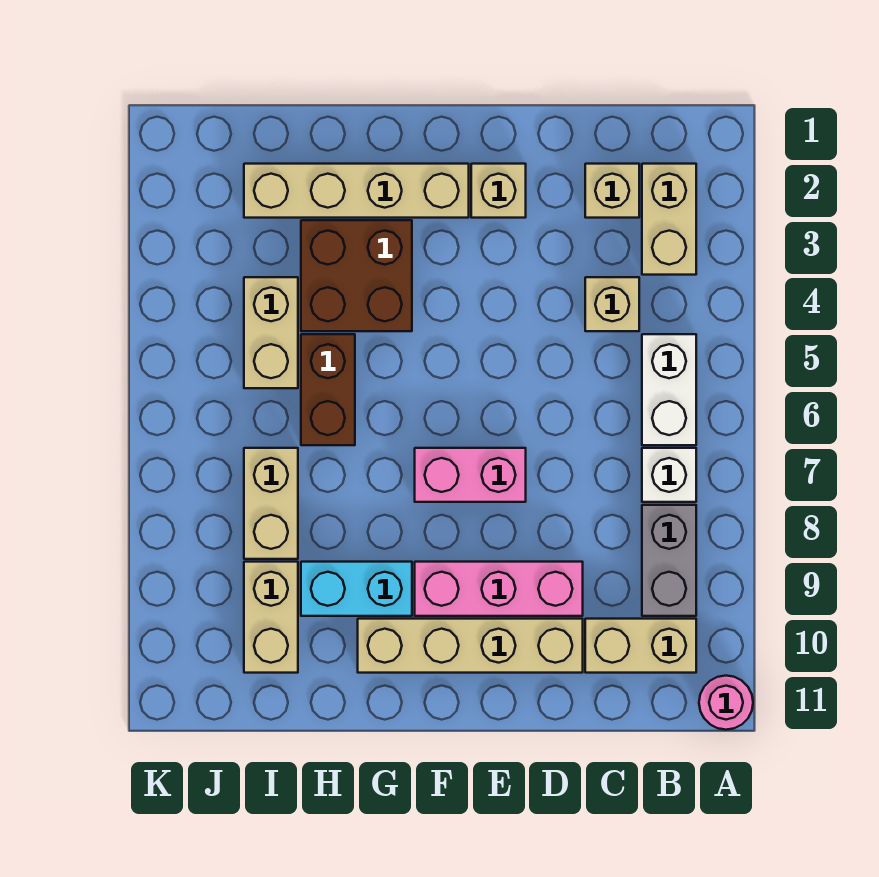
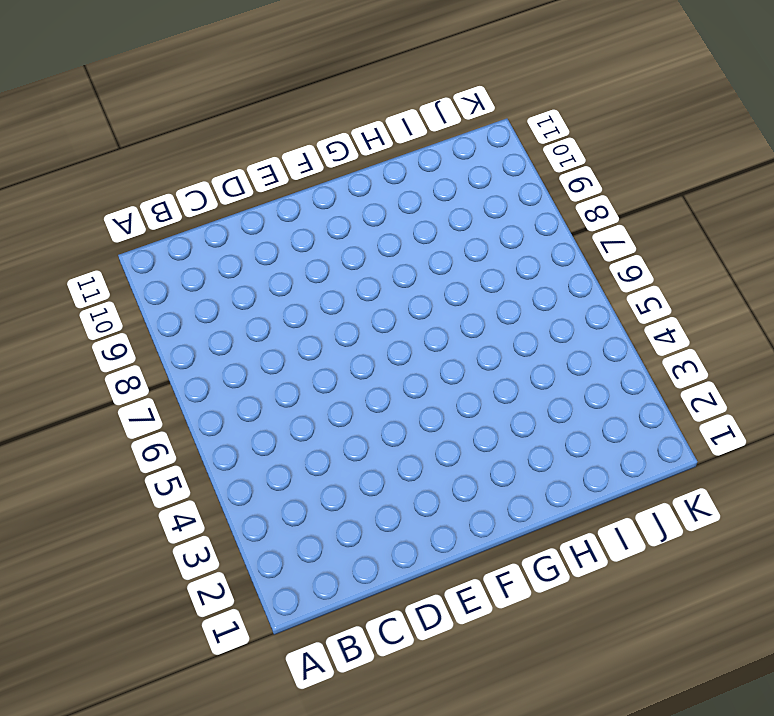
none -> pink 1x1 round brick [699,676,753,730]
none -> tan 1x2 brick [642,164,696,275]
none -> white 1x2 brick [642,334,696,445]

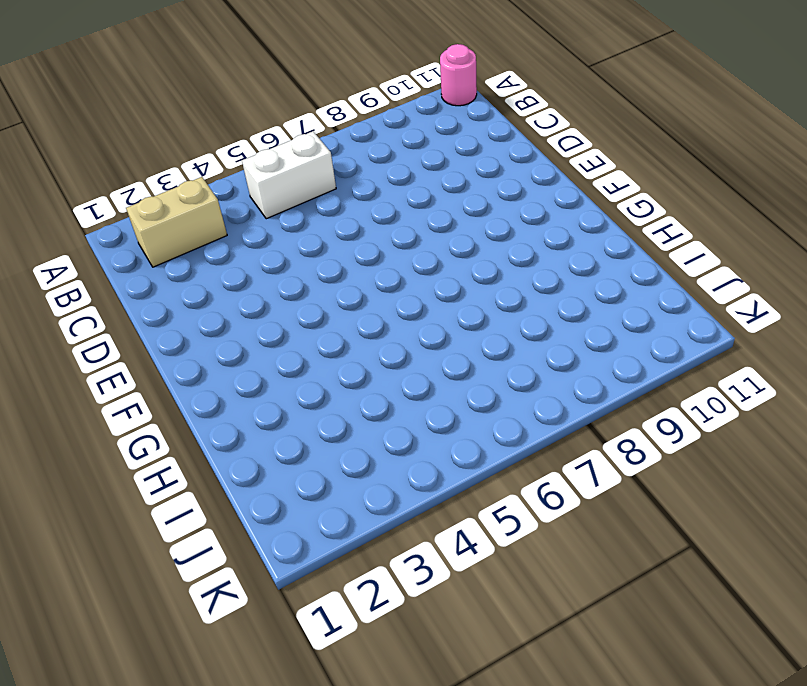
none -> white 1x1 brick [642,448,696,502]
none -> grey 1x2 brick [642,505,696,616]
none -> tan 1x2 brick [585,619,696,673]

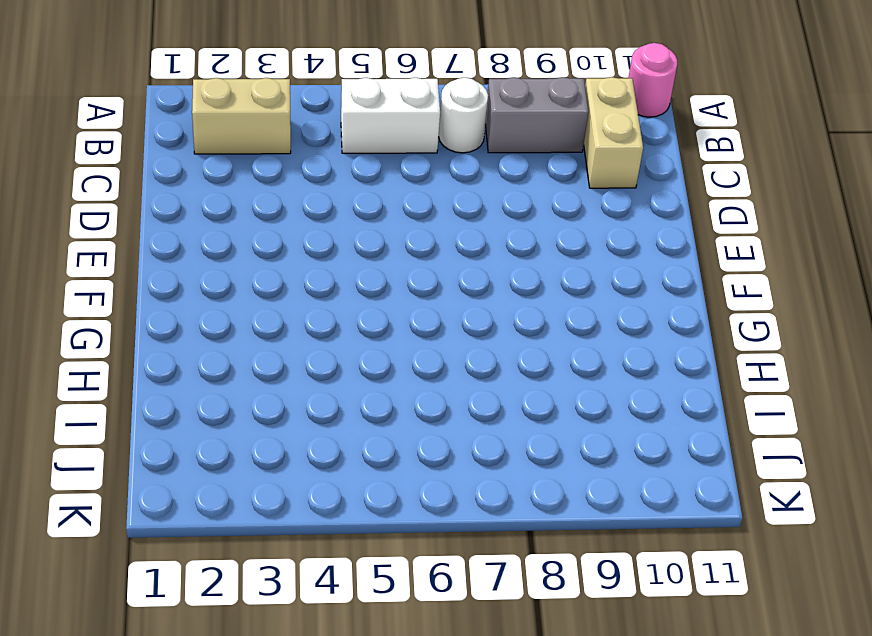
white 1x1 round brick [438,77,488,153] -> white 1x1 brick [642,448,696,502]
none -> tan 1x1 brick [585,164,639,218]
none -> tan 1x1 brick [585,277,639,331]
none -> pink 1x3 brick [415,562,583,616]

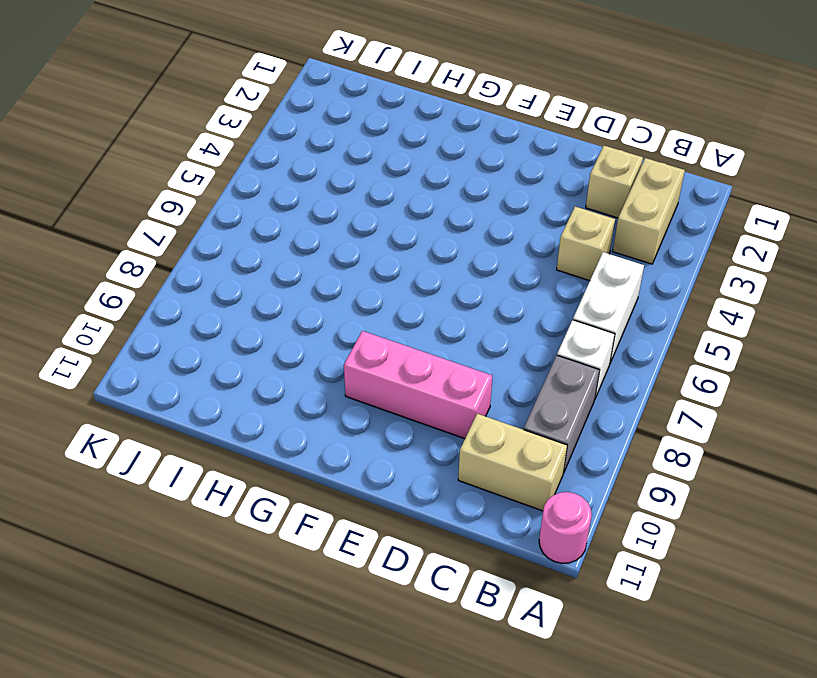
none -> tan 1x4 brick [358,619,583,673]
none -> tan 1x1 brick [471,164,526,218]
none -> pink 1x2 brick [415,448,526,502]

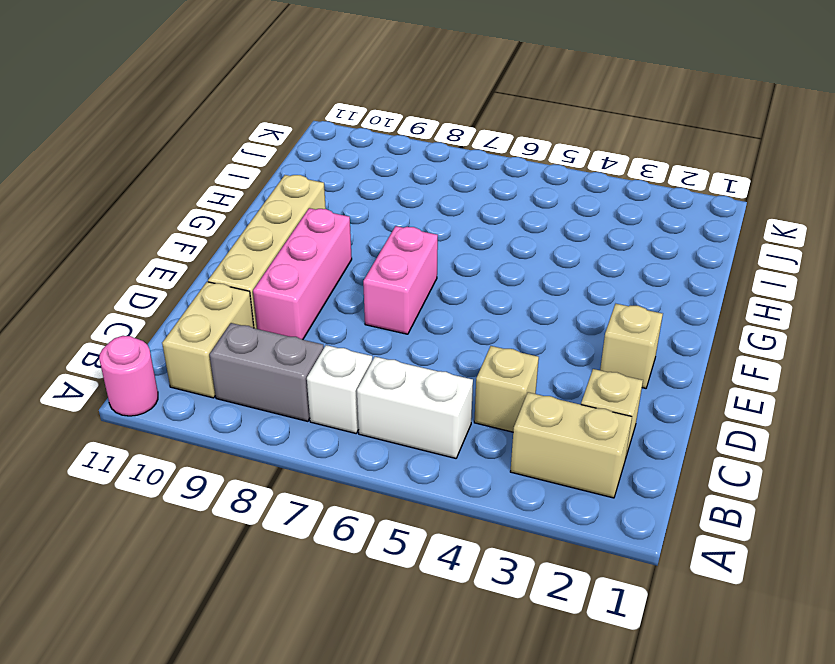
none -> tan 1x4 brick [244,164,469,218]
none -> brown 2x2 brick [301,220,412,331]
none -> cyan 1x2 brick [301,562,412,616]

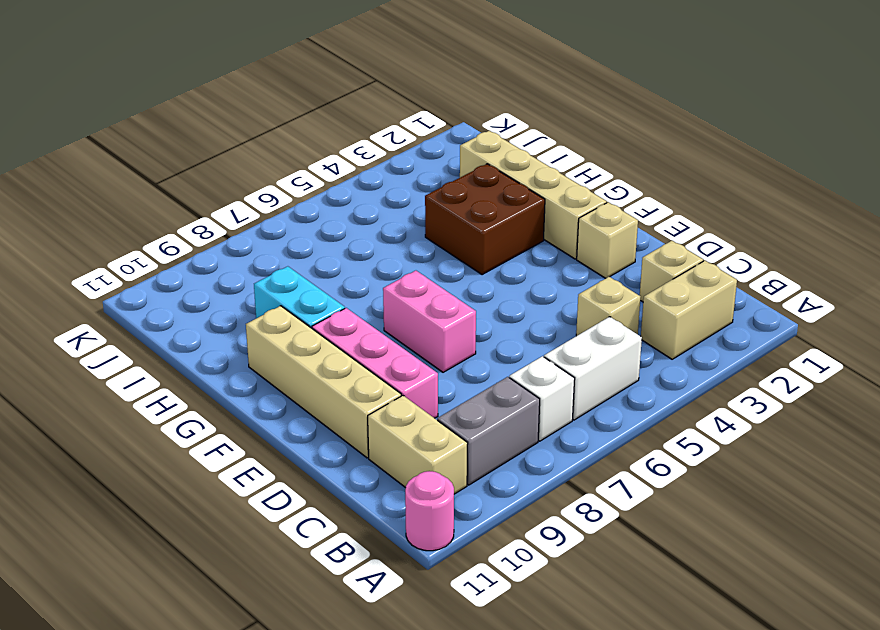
none -> brown 1x2 brick [301,334,355,445]
none -> tan 1x2 brick [244,277,298,388]
none -> tan 1x2 brick [244,448,298,559]

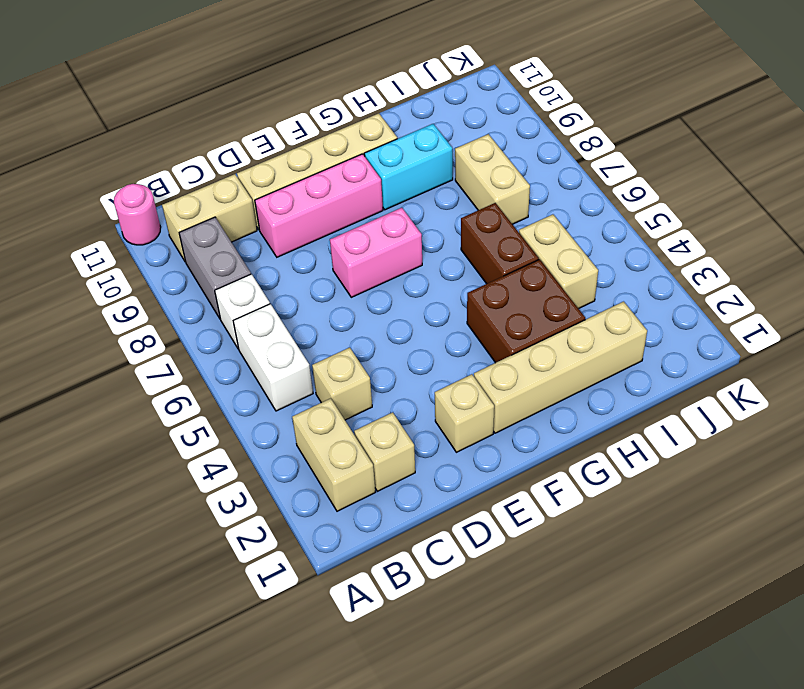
none -> tan 1x2 brick [244,562,298,673]

